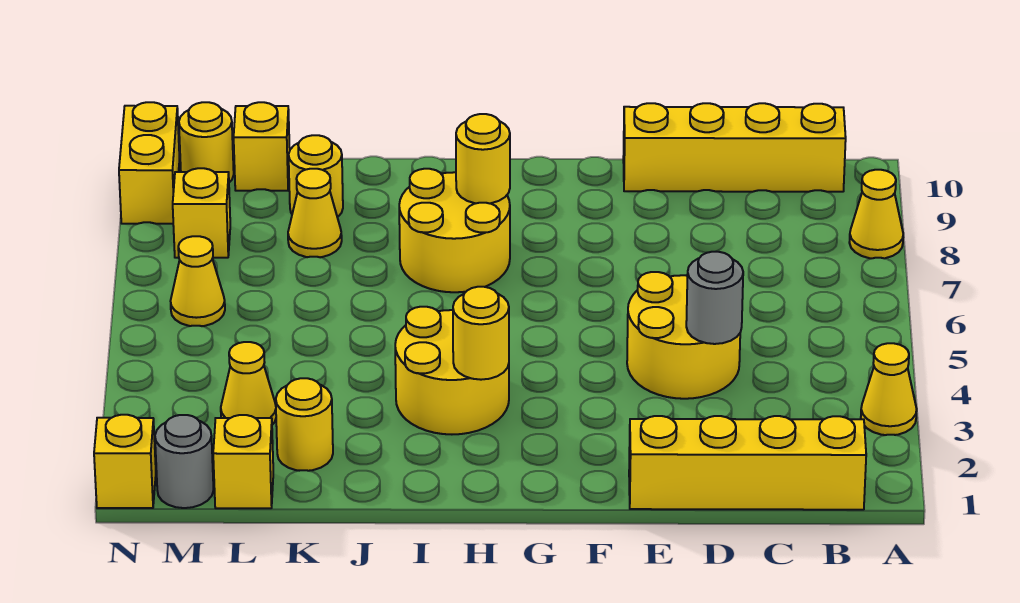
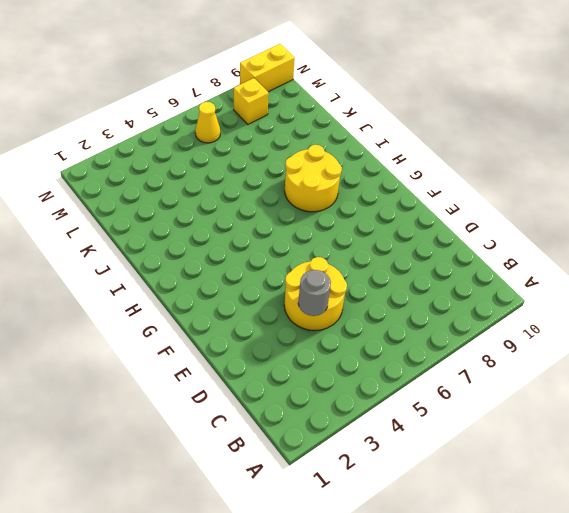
none -> yellow 1x1 cone [861,343,917,435]
none -> yellow 1x1 cone [849,170,903,258]
none -> yellow 1x4 brick [629,416,866,510]

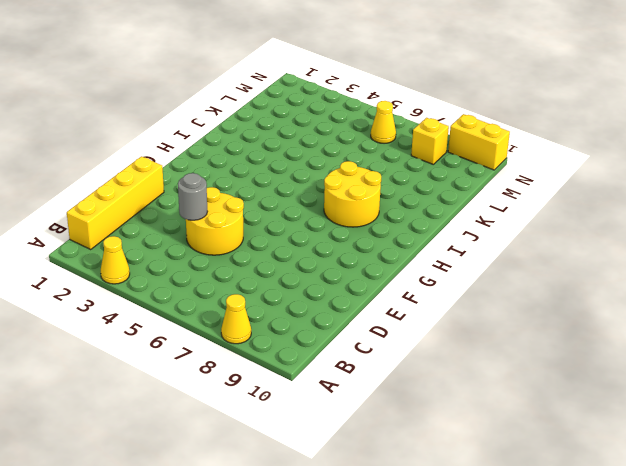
none -> yellow 1x4 brick [623,103,846,192]
none -> yellow 2x2 round brick [395,307,509,434]
none -> yellow 1x1 round brick [276,378,333,471]

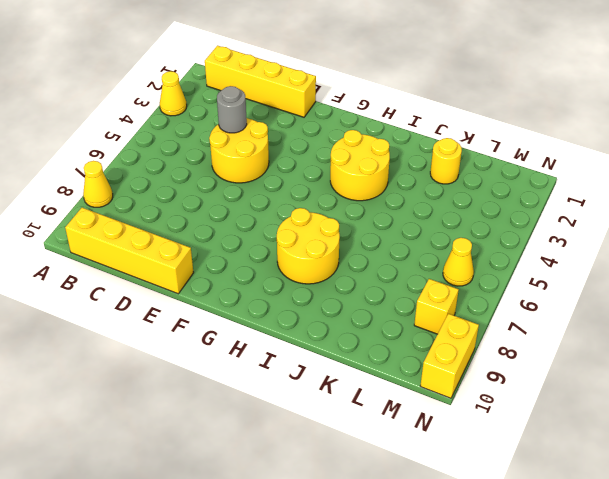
none -> yellow 1x1 cone [288,169,342,257]
none -> yellow 1x1 round brick [289,135,343,217]
none -> yellow 1x1 brick [213,415,273,508]

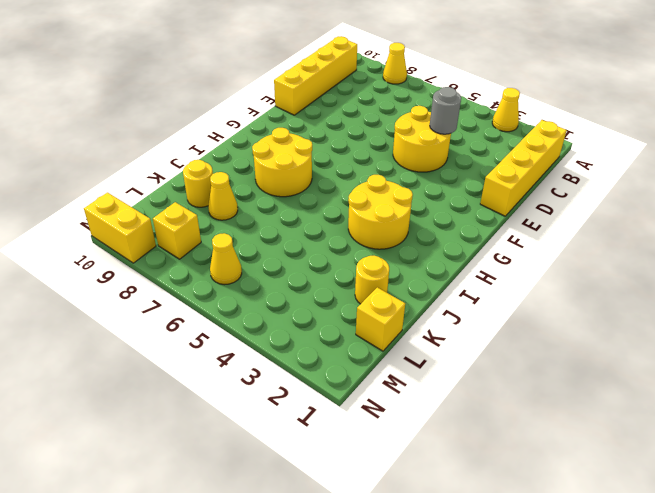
none -> yellow 1x1 cone [221,342,276,425]
none -> yellow 1x1 brick [234,102,290,191]
none -> grey 1x1 round brick [155,415,213,508]

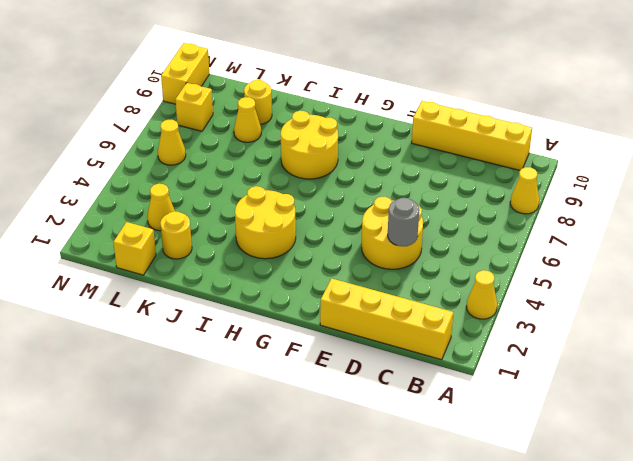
none -> yellow 1x1 brick [234,102,290,191]
none -> grey 1x1 round brick [155,415,213,508]
none -> yellow 1x1 round brick [179,102,234,182]

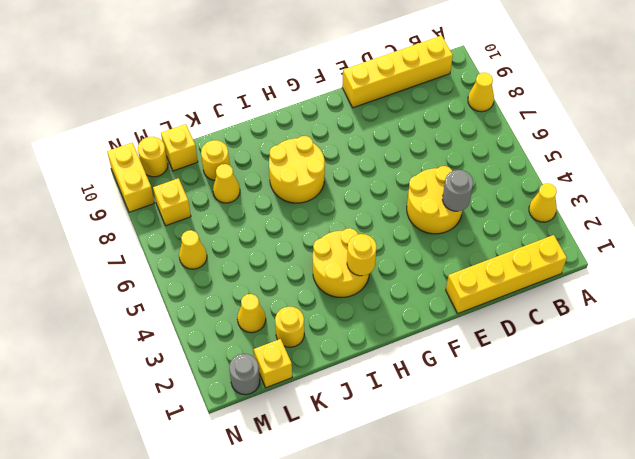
none -> yellow 1x1 brick [94,415,156,508]
none -> yellow 1x1 round brick [456,114,510,203]

